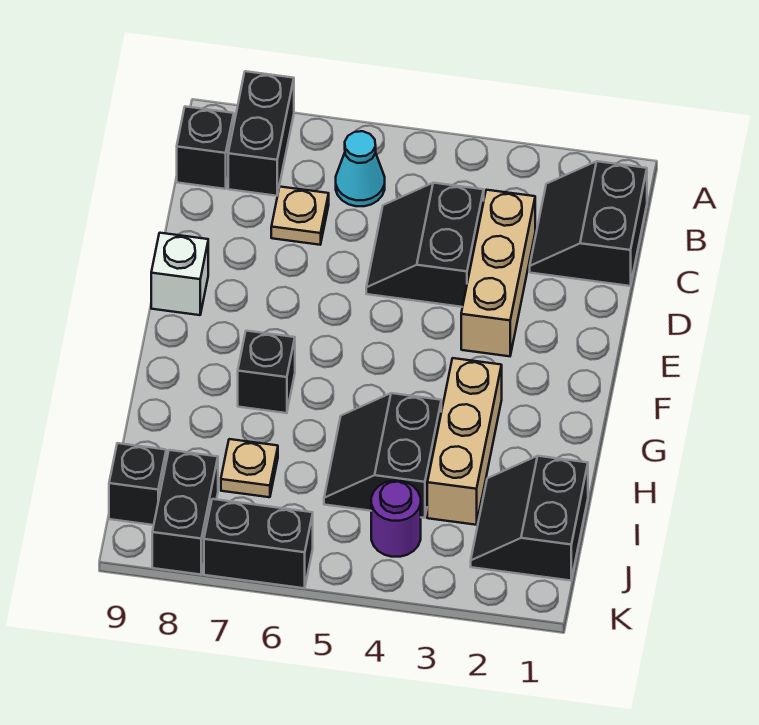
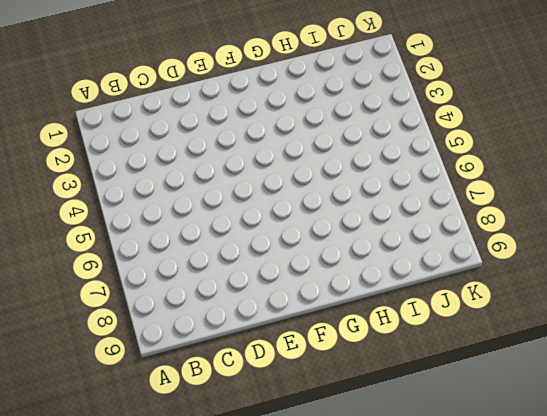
none -> black 1x2 brick [228,71,294,196]
none -> black 2x2 slope [530,161,647,286]
none -> cyan 1x1 cone [336,131,385,206]

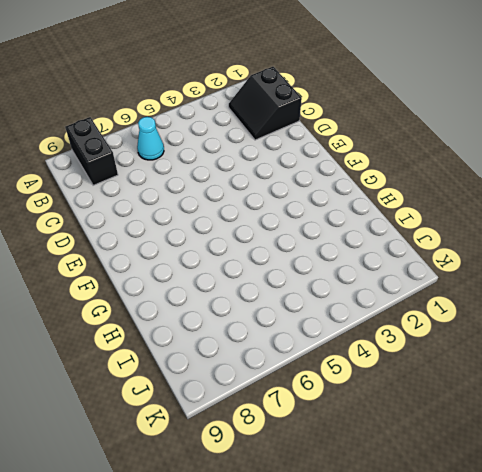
none -> black 1x1 brick [177,107,234,189]
none -> tan 1x3 brick [461,190,535,356]
none -> black 2x2 slope [366,183,484,307]

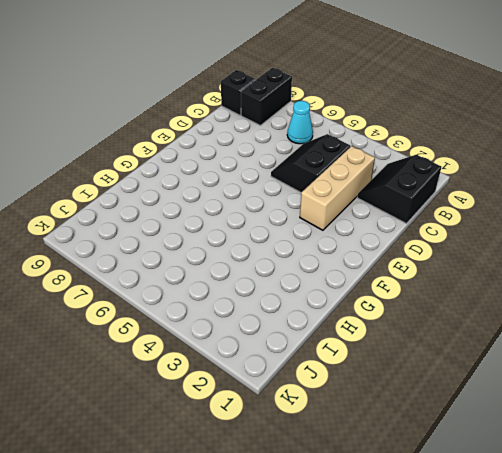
none -> tan 1x1 plate [271,187,329,245]
none -> white 1x1 brick [151,233,208,315]
none -> tan 1x3 brick [427,358,502,525]

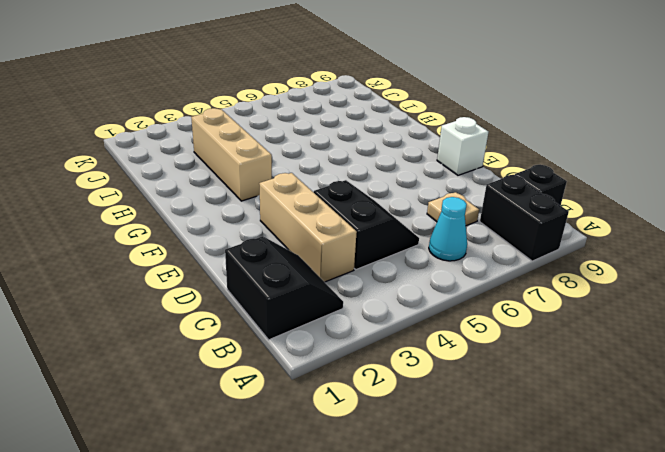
none -> black 1x1 brick [238,331,295,413]
none -> black 2x2 slope [324,393,441,518]
none -> black 2x2 slope [471,456,588,581]

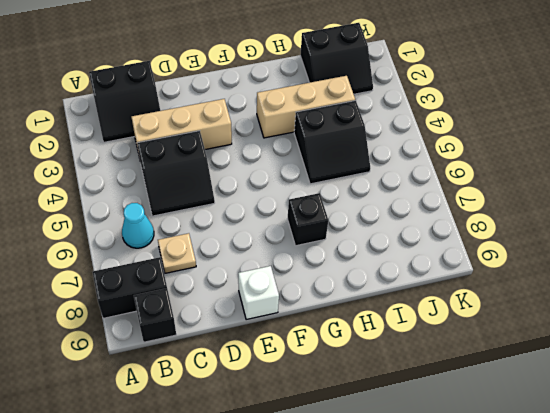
none -> tan 1x1 plate [221,439,278,497]
none -> purple 1x1 round brick [371,481,421,557]
none -> black 1x2 brick [152,450,218,575]

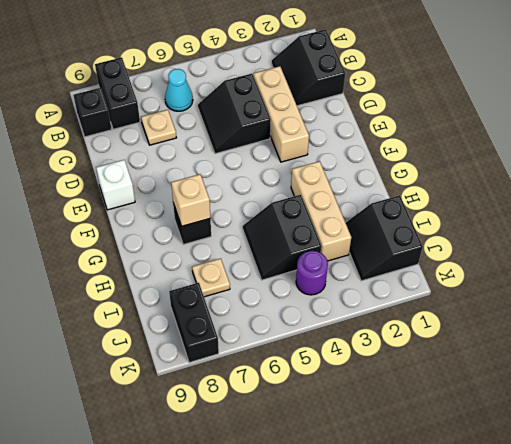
tan 1x1 brick [171,174,210,226] -> none
none -> black 1x1 brick [109,443,166,525]
none -> black 1x2 brick [204,499,313,588]

